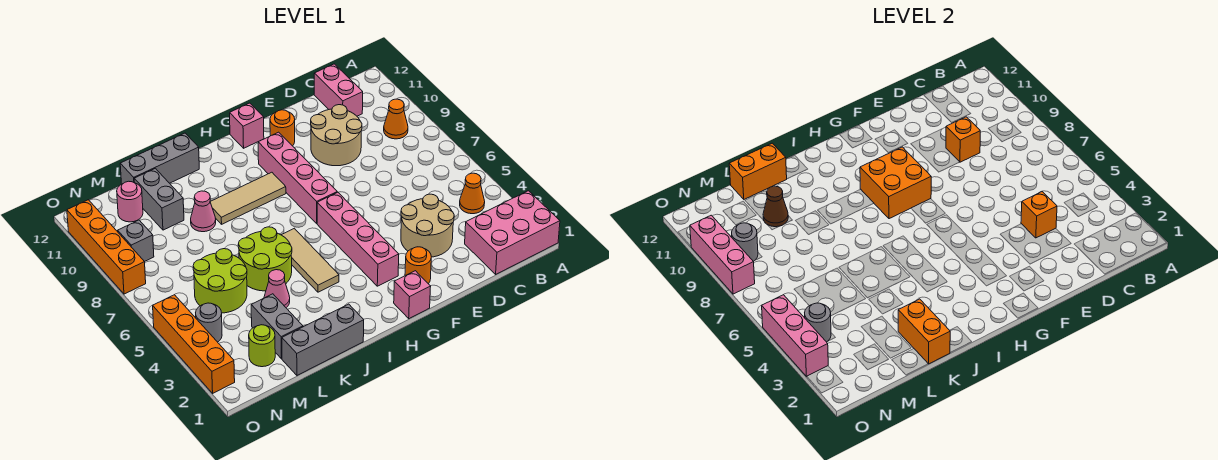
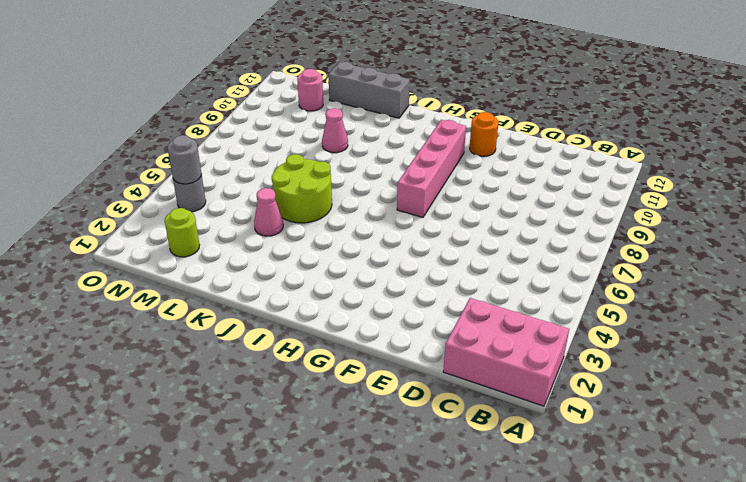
none -> orange 1x1 cone [460,173,485,214]
none -> orange 1x1 cone [384,99,408,139]
none -> pink 1x2 brick [314,64,363,116]
none -> tan 2x2 round brick [401,194,454,257]

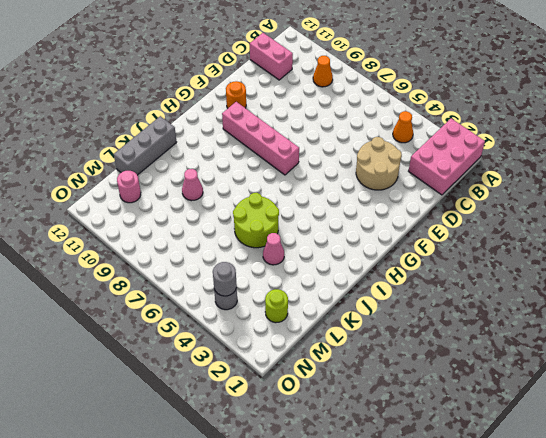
none -> tan 2x2 round brick [311,105,362,166]
none -> orange 1x1 round brick [405,247,431,284]
none -> pink 1x1 brick [394,271,431,318]
none -> pink 1x4 brick [317,192,399,286]

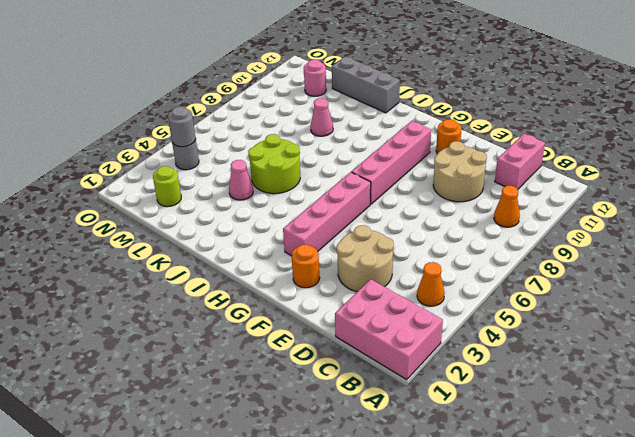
none -> pink 1x1 brick [394,271,431,318]
none -> pink 1x1 brick [230,103,264,148]
none -> tan 1x3 tile [210,172,286,224]
none -> tan 1x3 tile [282,228,339,292]

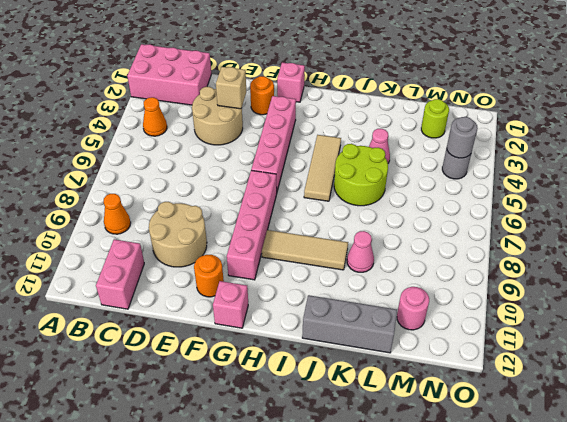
tan 1x1 brick [216,67,246,109] -> none
none -> grey 1x3 brick [282,304,364,375]
none -> grey 1x2 brick [251,294,303,359]
none -> lime 2x2 round brick [193,249,247,313]
none -> grey 1x2 brick [134,168,184,230]

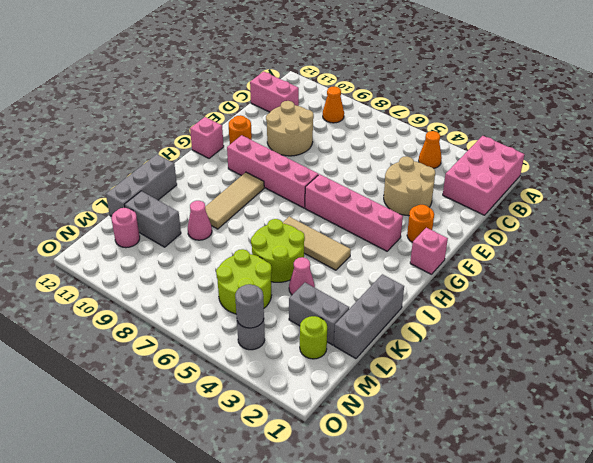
none -> grey 1x1 brick [117,220,154,262]
none -> orange 1x4 brick [153,295,235,393]
none -> orange 1x4 brick [67,200,146,294]
none -> orange 1x1 brick [1021,192,1057,238]

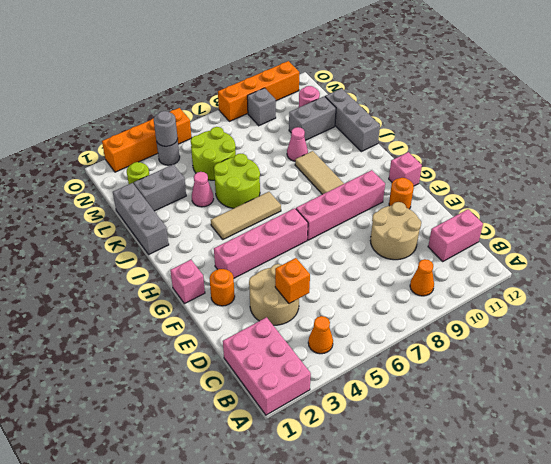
none -> orange 1x1 brick [946,117,980,162]
none -> orange 2x2 brick [860,147,931,219]
none -> orange 1x2 brick [898,299,950,364]
none -> orange 1x2 brick [729,143,787,199]

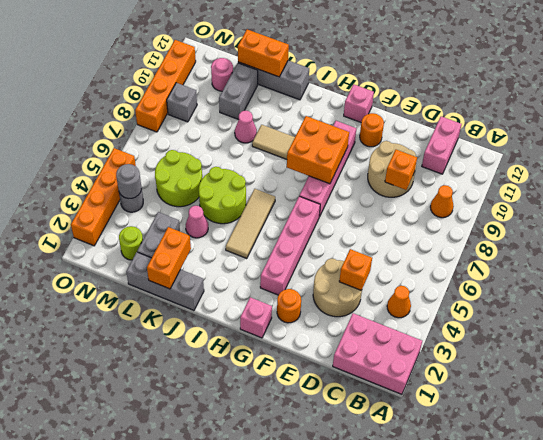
none -> brown 1x1 cone [763,186,788,227]
none -> grey 1x1 round brick [732,223,758,261]
none -> pink 1x3 brick [762,295,828,377]
none -> pink 1x3 brick [690,215,755,294]

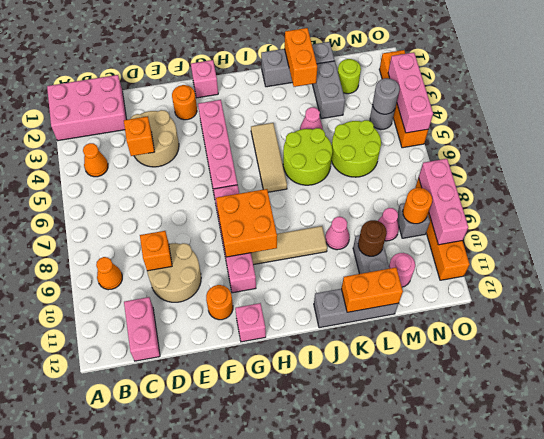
brown 1x1 round brick [358,220,387,256] -> brown 1x1 cone [763,186,788,227]
pink 1x1 cone [378,208,399,241] -> none
orange 1x1 round brick [403,188,432,224] -> grey 1x1 round brick [732,223,758,261]

